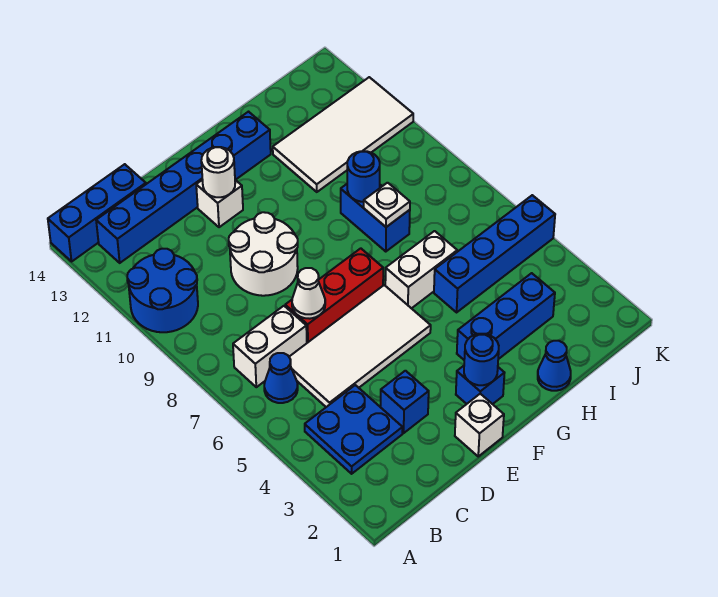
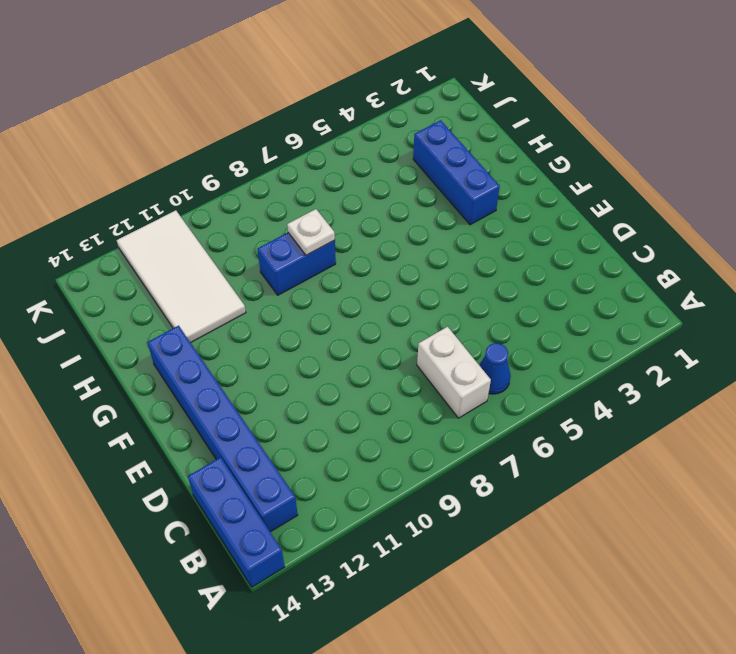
none -> blue 2x2 round brick [127,249,198,332]
none -> blue 2x2 plate [305,385,402,474]
none -> white 2x4 tile [289,285,431,407]

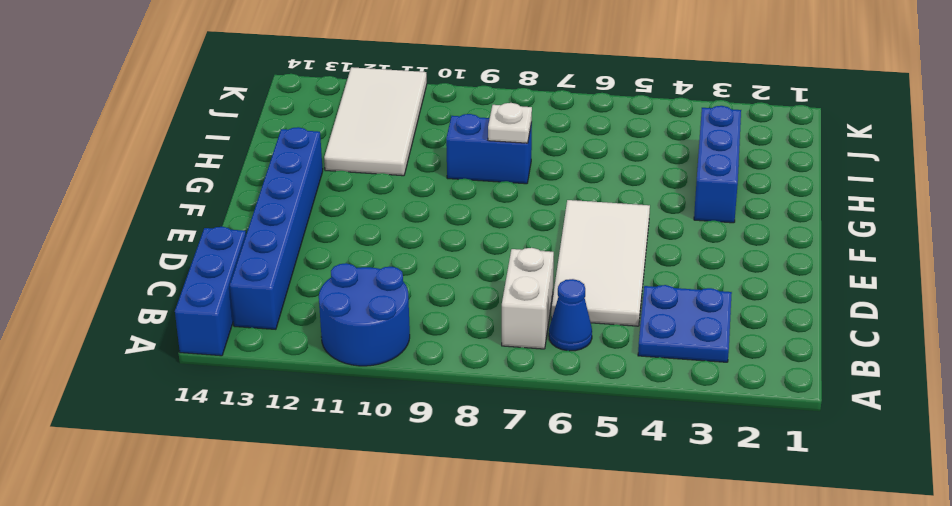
none -> blue 1x1 brick [381,371,429,433]
none -> red 1x3 brick [285,248,383,343]
none -> white 2x2 round brick [229,212,298,296]

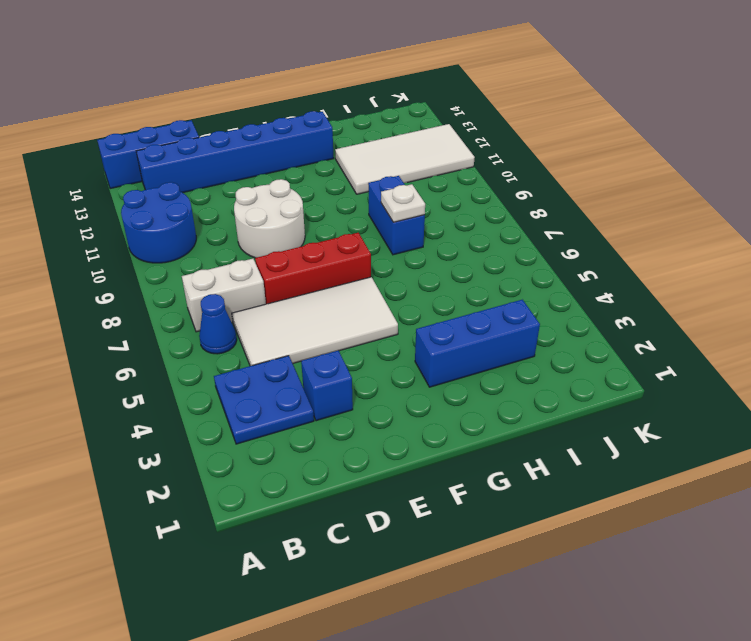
none -> white 1x1 brick [455,394,504,456]
none -> white 1x1 brick [196,180,243,227]
none -> blue 1x1 brick [456,366,504,404]

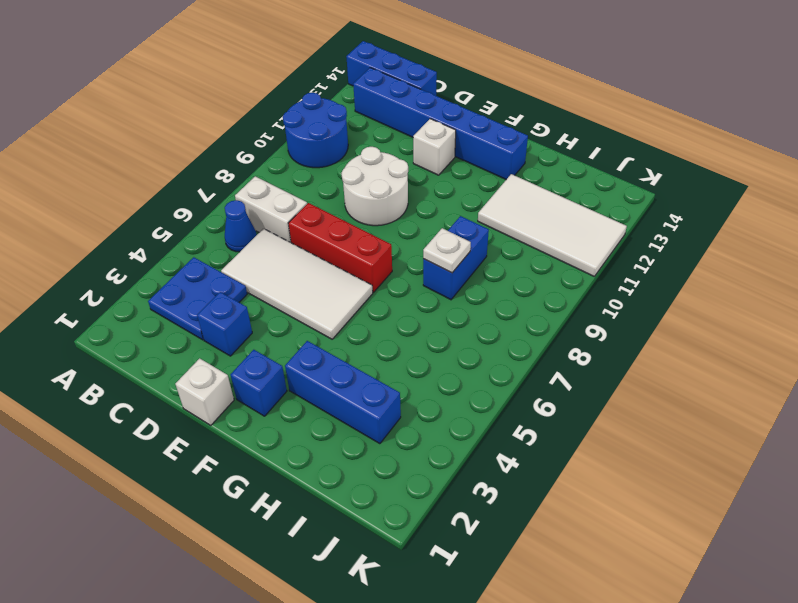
none -> white 1x2 brick [385,231,457,308]
none -> blue 1x1 cone [538,341,571,391]
none -> blue 1x4 brick [434,195,555,312]

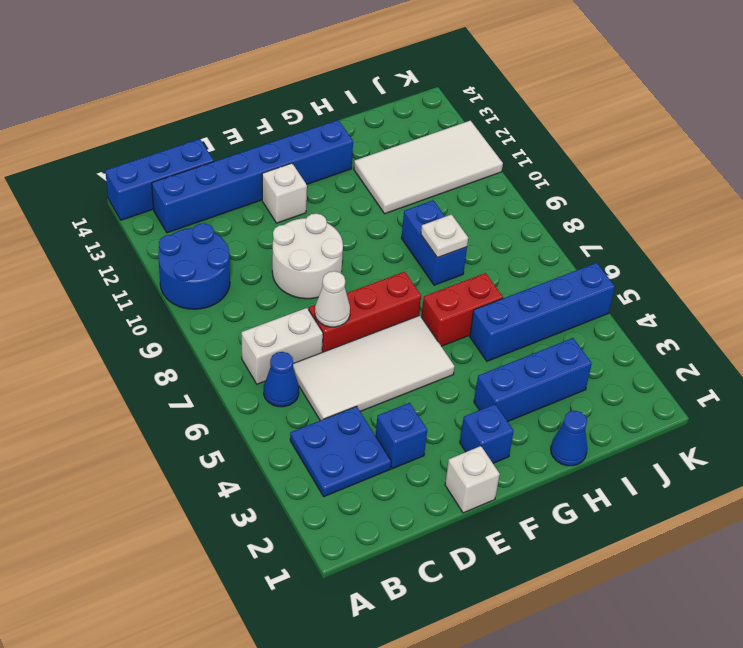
red 1x2 brick [421,273,503,346] -> white 1x2 brick [385,231,457,308]
none -> white 1x1 round brick [201,147,235,197]
none -> blue 1x1 round brick [464,334,499,385]
none -> blue 1x1 round brick [347,151,380,202]

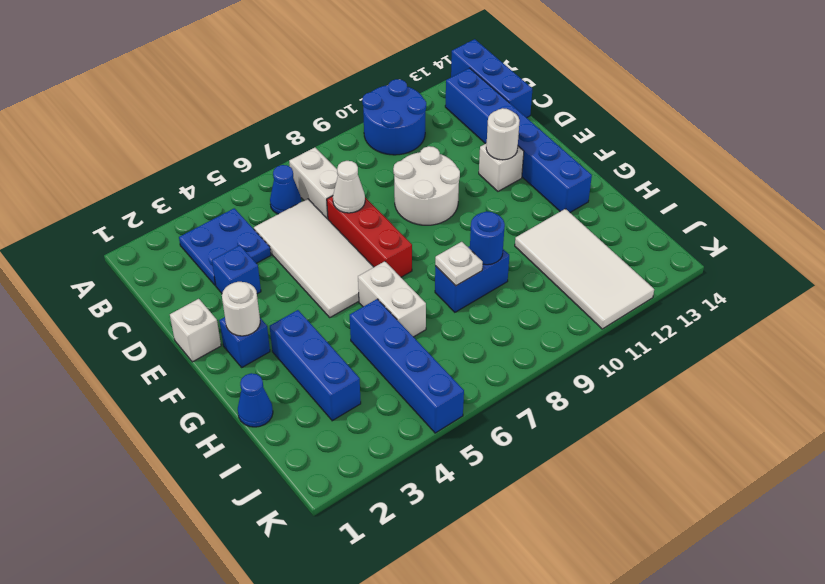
white 1x1 round brick [222,282,260,336] -> blue 1x1 round brick [464,334,499,385]

